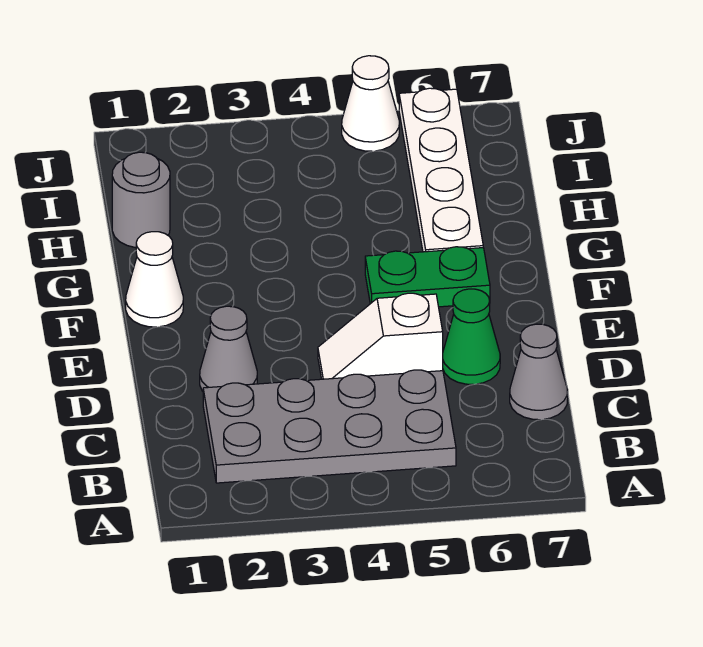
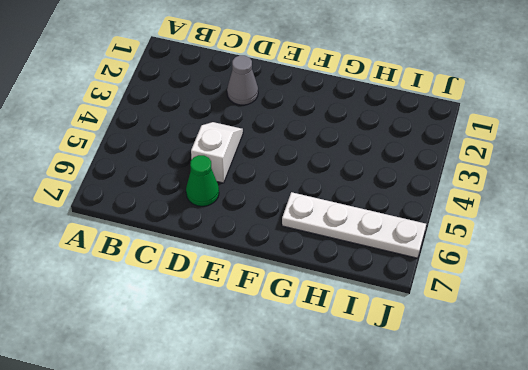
none -> grey 2x4 plate [203,370,456,483]
none -> grey 1x1 cone [510,324,568,420]

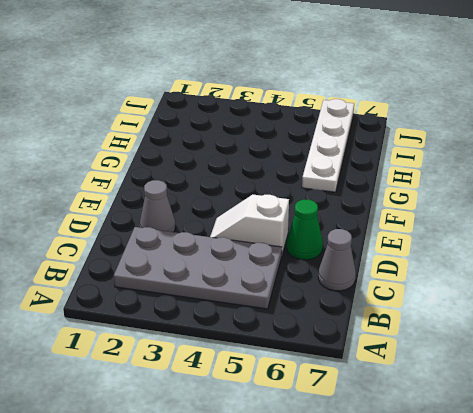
none -> white 1x1 cone [126,232,183,327]
none -> green 1x2 plate [365,247,490,307]

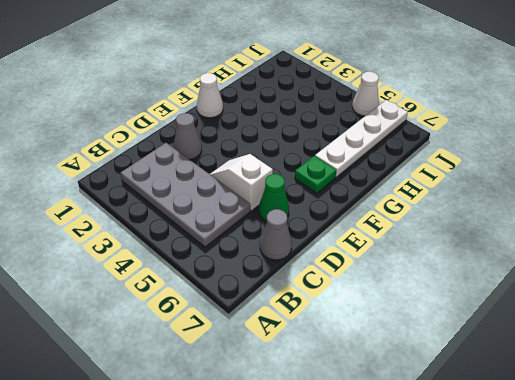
green 1x1 plate [295,156,336,193] -> green 1x2 plate [365,247,490,307]
none -> grey 1x1 round brick [112,152,170,248]

